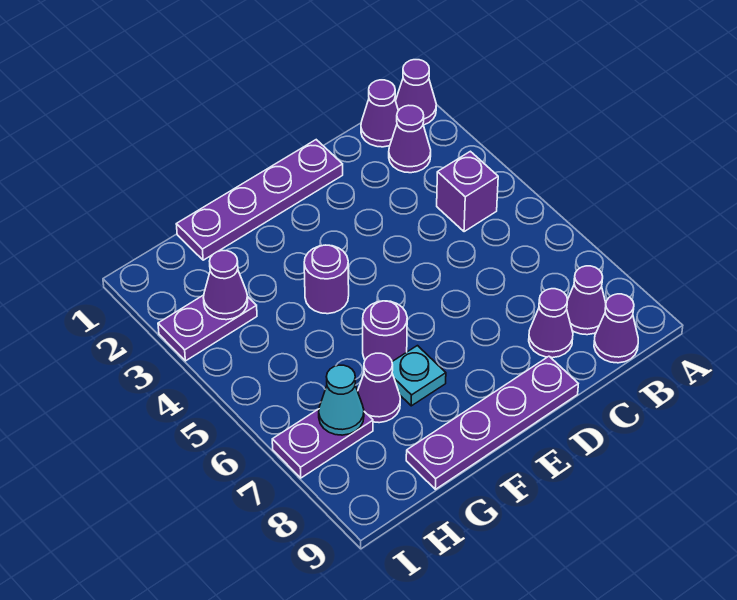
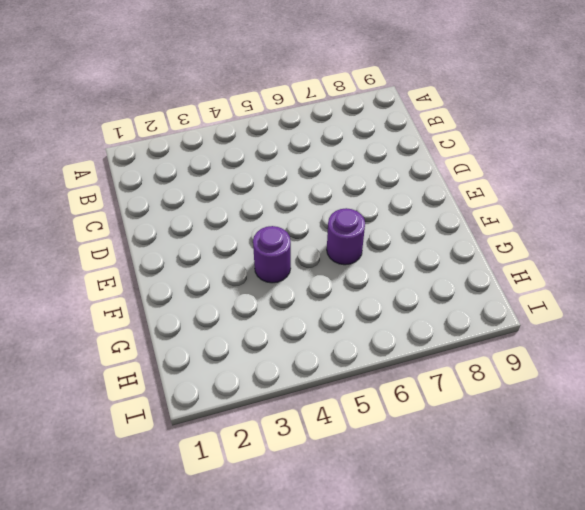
none -> purple 1x1 cone [396,60,436,125]
none -> purple 1x1 cone [361,80,398,147]
none -> purple 1x1 cone [389,105,431,173]

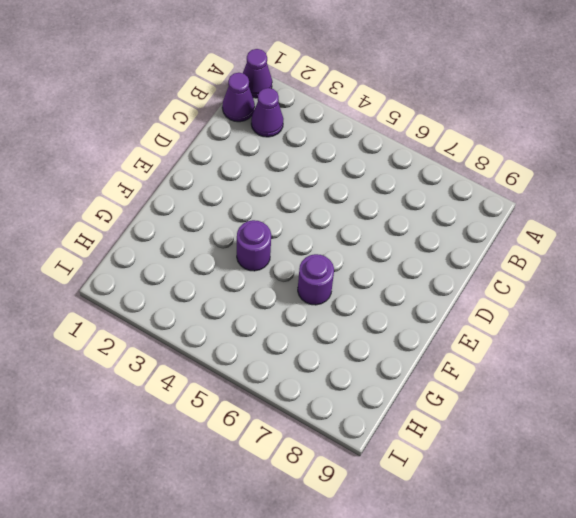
none -> purple 1x1 brick [437,151,498,232]
none -> purple 1x1 cone [567,266,606,335]
none -> purple 1x1 cone [594,294,638,363]

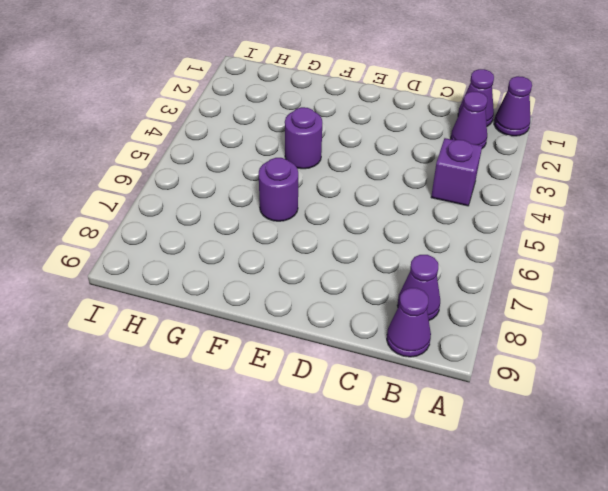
none -> purple 1x1 cone [529,289,573,358]
none -> purple 1x4 plate [176,140,343,260]
none -> purple 1x4 plate [406,356,578,489]

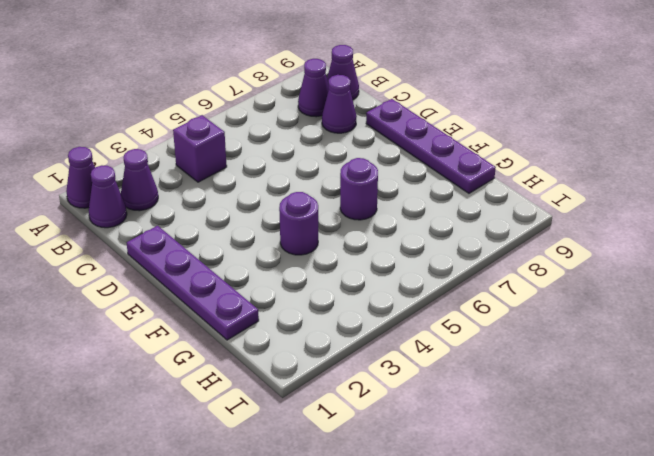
none -> cyan 1x1 plate [392,346,446,406]
none -> purple 1x1 cone [358,353,400,423]
none -> purple 1x2 plate [158,295,257,361]

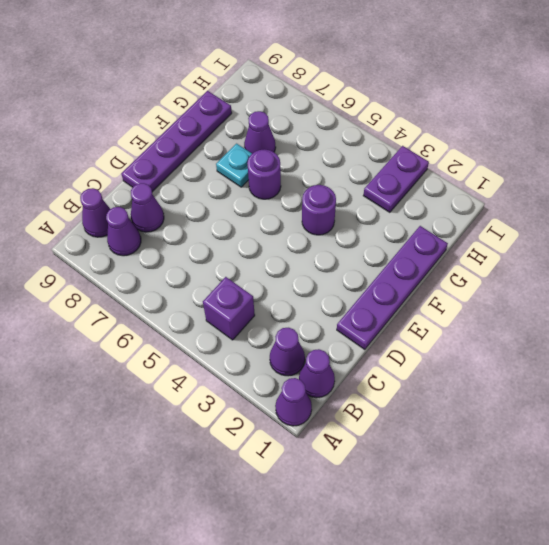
none -> purple 1x2 plate [272,409,373,478]
none -> purple 1x1 cone [203,251,248,320]
none -> cyan 1x1 cone [319,365,364,435]

